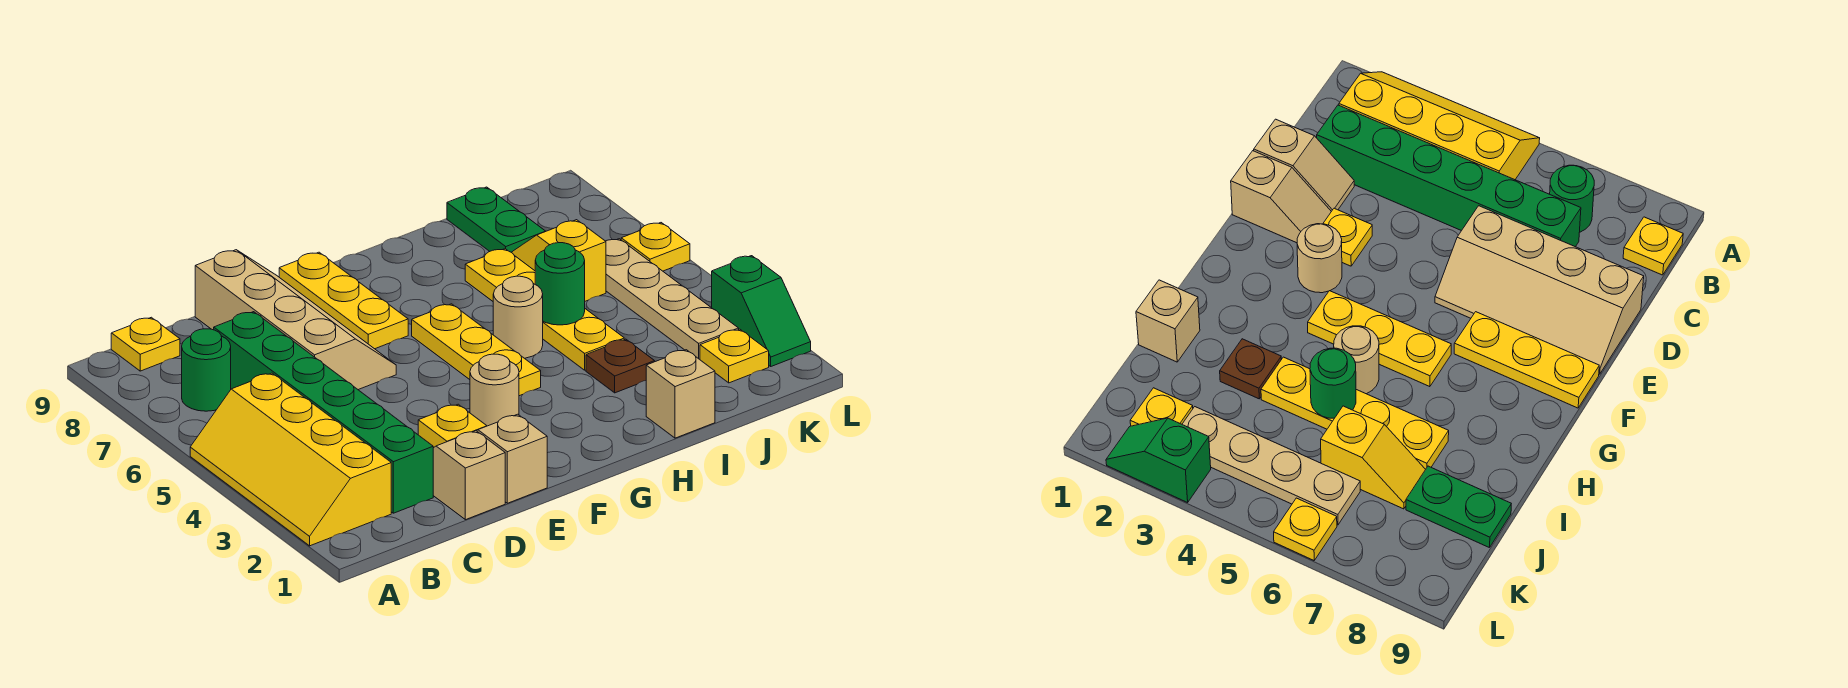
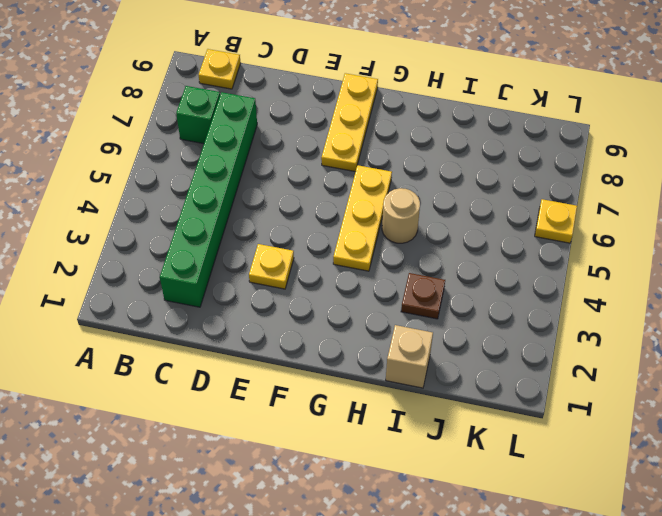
green 1x1 brick [176,86,220,144] -> green 1x1 round brick [182,329,231,411]
none -> yellow 2x4 slope [190,373,391,546]
none -> tan 1x2 slope [433,431,505,520]
none -> tan 2x4 slope [195,250,396,390]

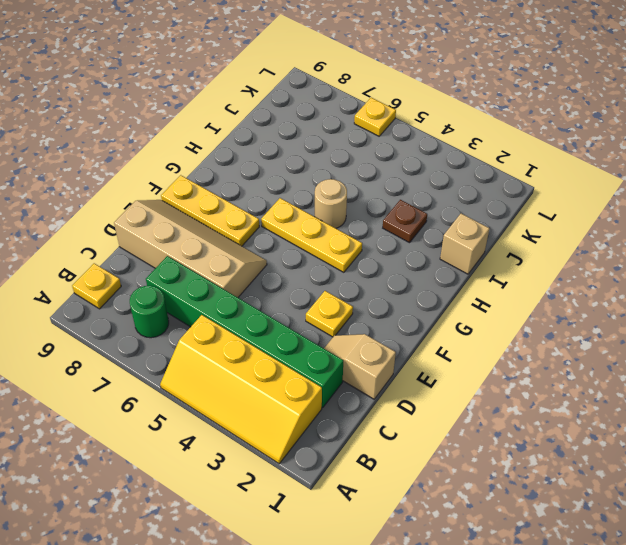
none -> tan 1x2 slope [477,414,547,503]
none -> tan 1x1 round brick [470,354,519,426]
none -> yellow 1x4 plate [465,249,624,370]

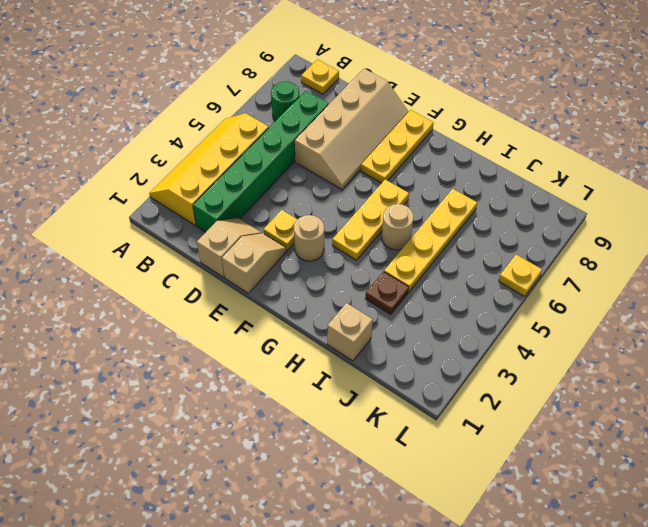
none -> yellow 1x2 slope [512,220,606,301]
none -> green 1x2 plate [447,187,545,252]
none -> yellow 1x1 plate [700,329,769,383]

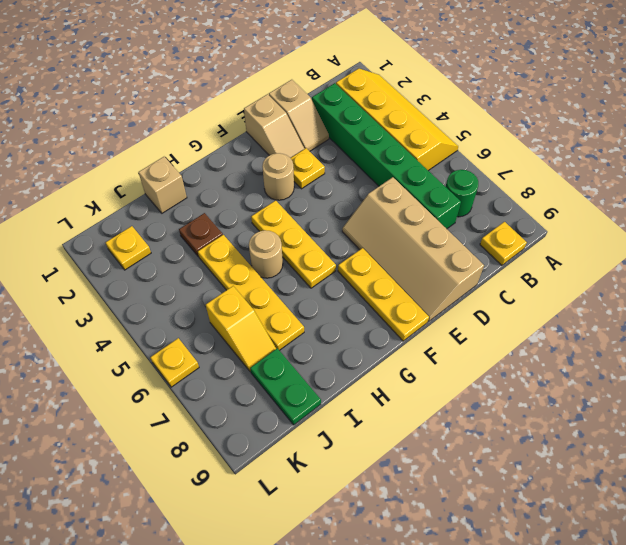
none -> tan 1x4 plate [606,239,739,359]
none -> green 1x2 slope [712,256,811,366]
none -> green 1x1 round brick [535,243,585,325]

